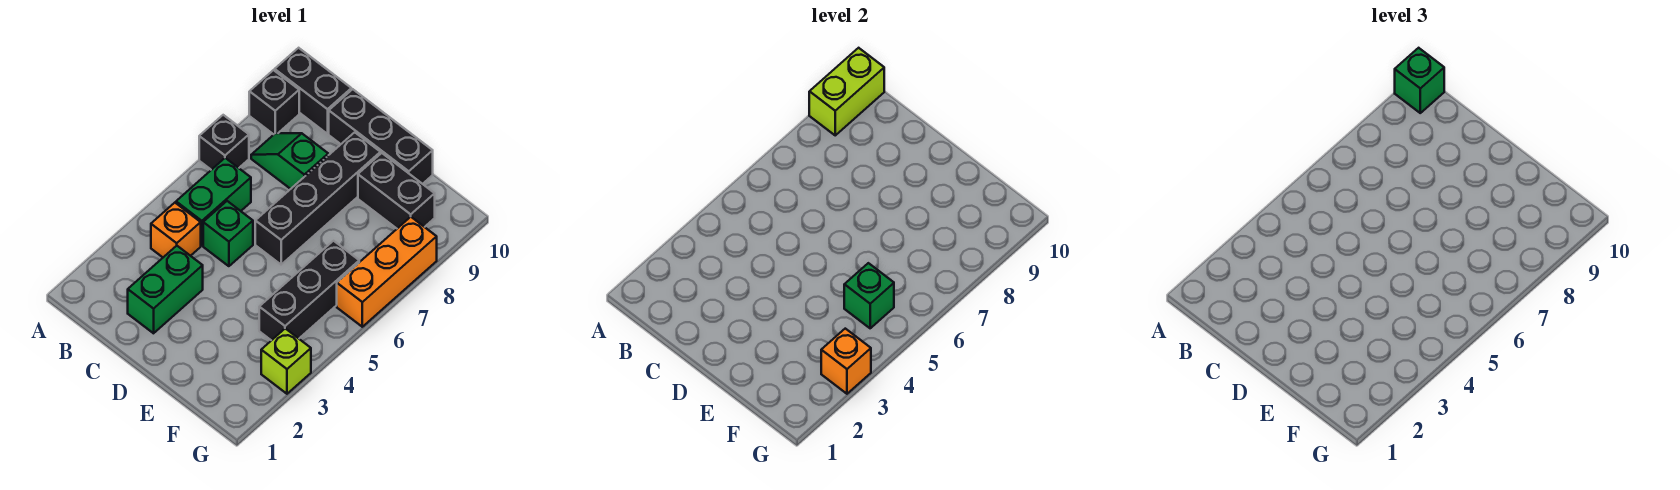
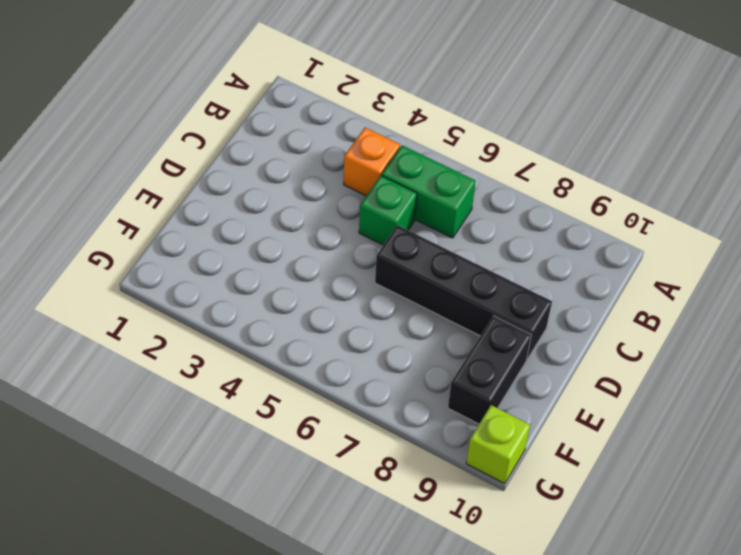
lime 1x1 brick [466,405,530,484] -> lime 1x1 brick moved to [261,329,311,394]
none -> black 1x1 brick [199,115,249,170]
none -> black 1x1 brick [249,70,299,134]
none -> black 1x2 brick [275,48,351,134]

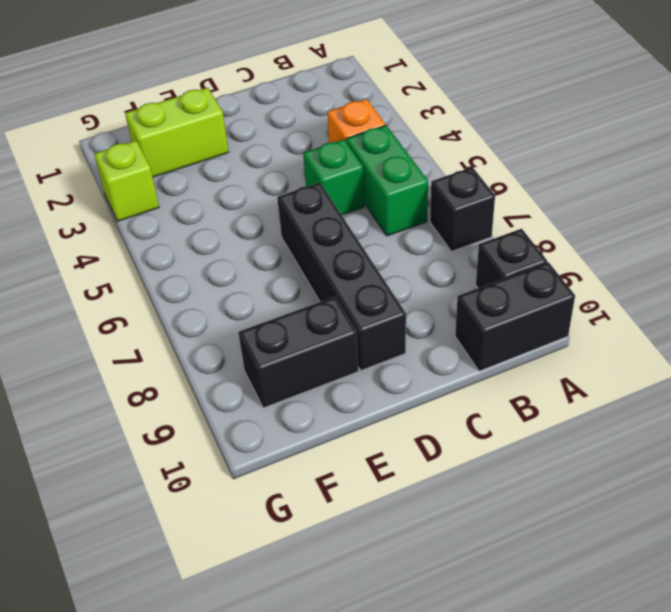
lime 1x2 brick [125,88,229,177] -> lime 1x2 brick turned to [809,48,884,135]
none -> green 1x2 slope [251,133,328,189]
none -> green 1x2 brick [128,246,203,333]
none -> black 1x3 brick [329,89,433,184]

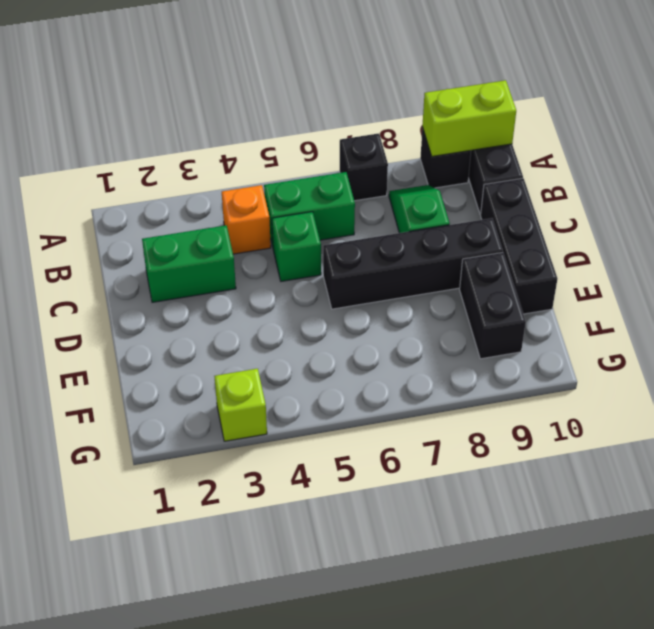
none -> black 1x3 brick [259,241,359,340]
none -> orange 1x3 brick [337,217,437,327]
none -> green 1x1 brick [844,263,894,328]

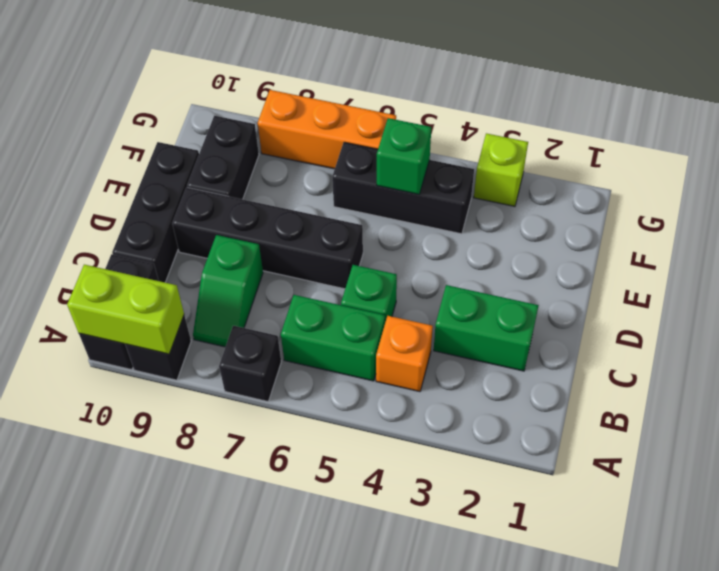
none -> orange 1x1 brick [821,329,871,394]
none -> green 1x1 brick [1395,48,1444,113]

